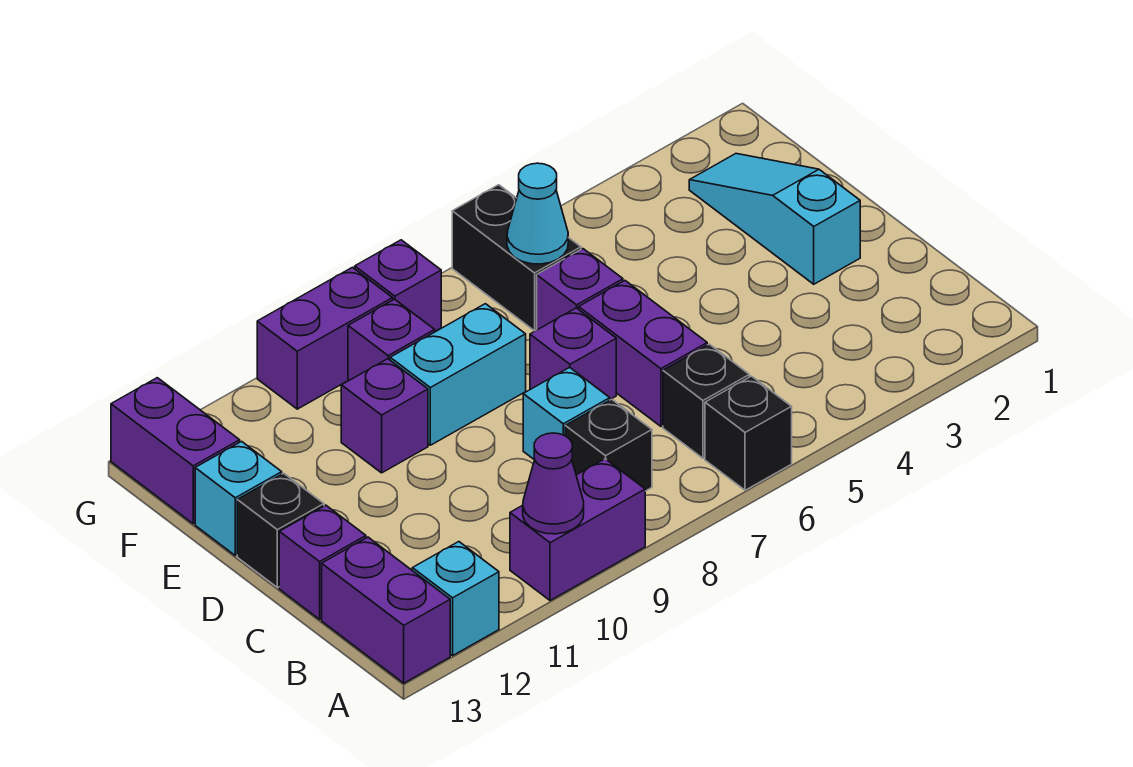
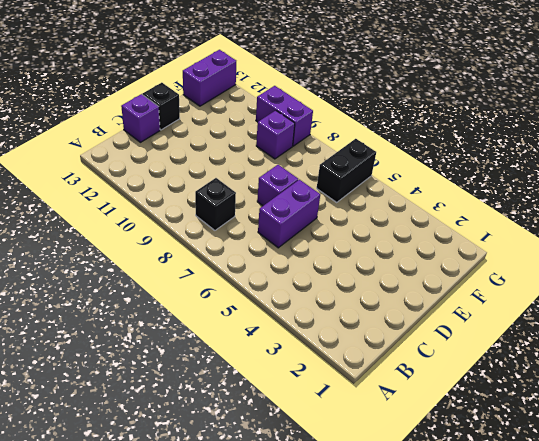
none -> black 1x1 brick [705,376,792,490]
none -> purple 1x2 brick [510,459,645,601]
none -> cyan 1x1 brick [412,542,499,656]

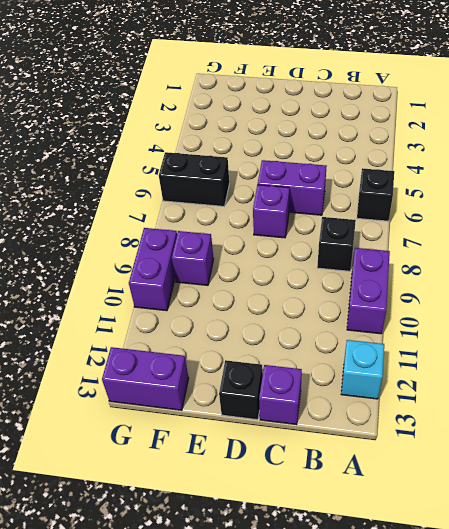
none -> purple 1x2 brick [322,537,450,683]
none -> black 1x1 brick [663,344,749,458]
none -> cyan 1x1 brick [523,367,610,460]

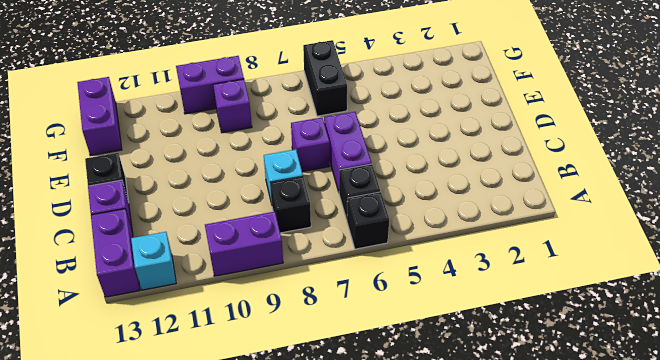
none -> cyan 1x3 slope [689,154,860,284]
none -> purple 1x1 brick [537,249,623,330]
none -> cyan 1x2 brick [390,304,526,445]

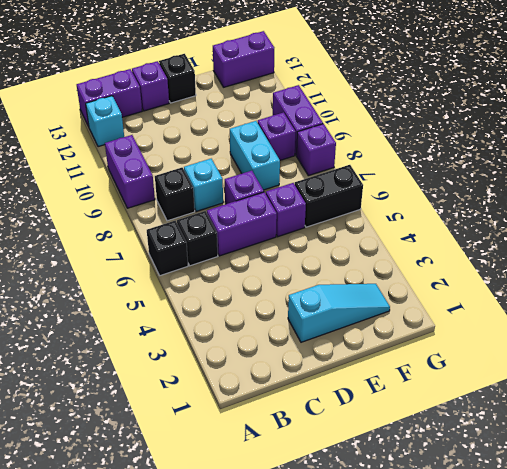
none -> purple 1x1 brick [341,359,428,473]
none -> cyan 1x1 brick [195,441,282,556]
none -> purple 1x1 cone [523,433,584,534]

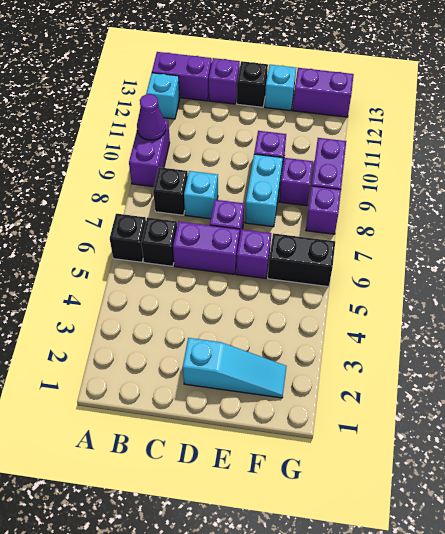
none -> cyan 1x1 cone [507,163,568,264]

